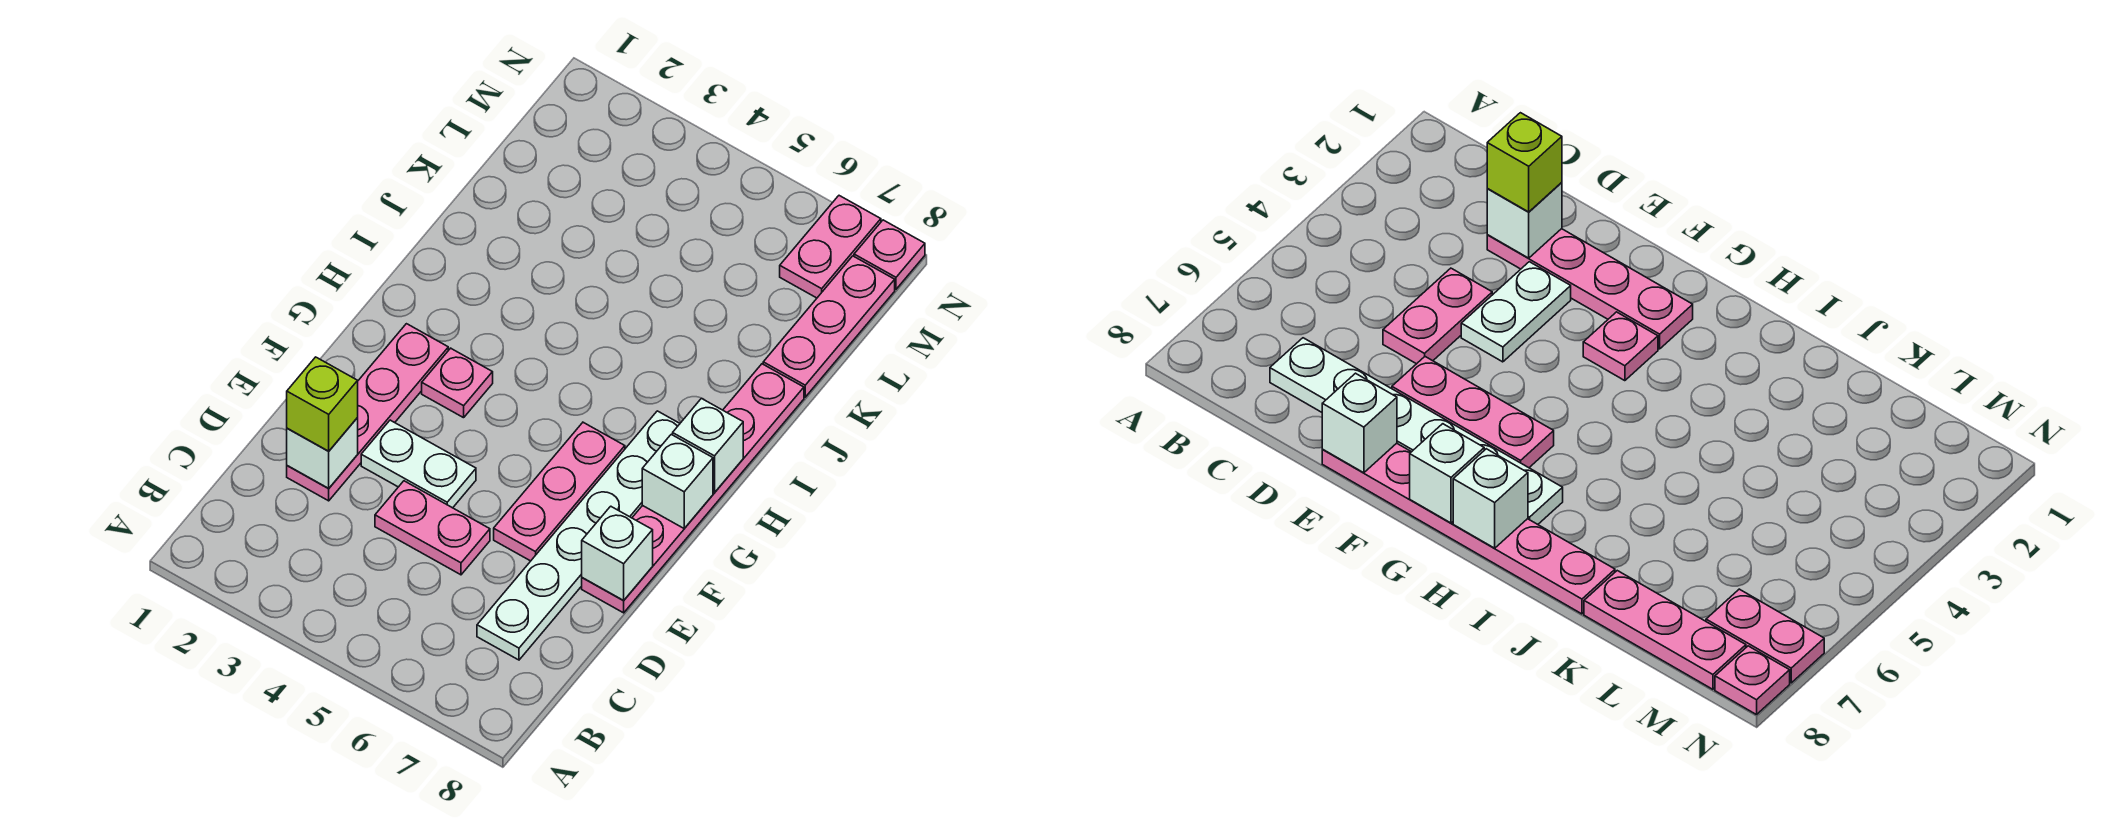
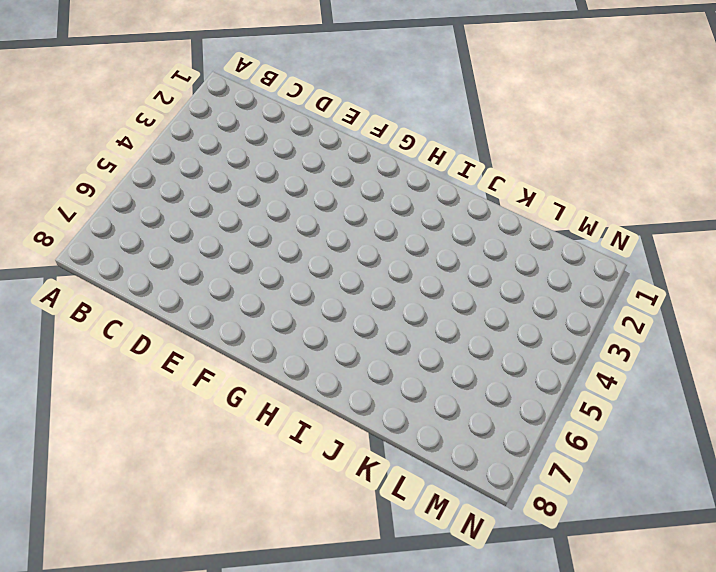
none -> white 1x6 plate [477,411,680,660]
none -> pink 1x4 plate [287,324,448,501]
none -> pink 1x2 plate [375,481,490,575]

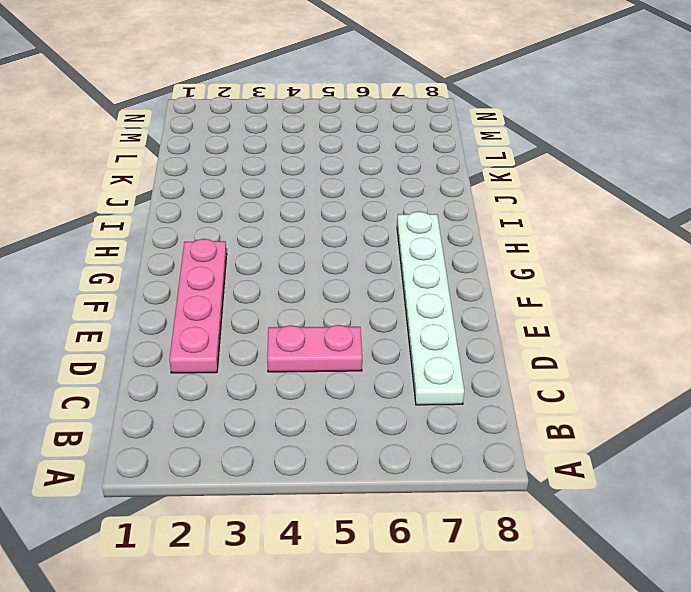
none -> white 1x2 plate [361,420,476,508]
none -> pink 1x3 plate [494,422,625,561]
none -> pink 1x6 plate [582,364,804,613]

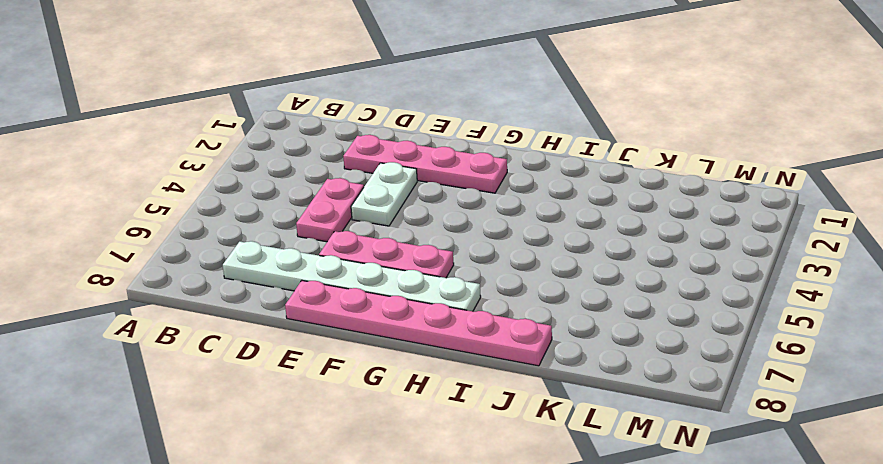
none -> pink 1x1 plate [422,348,493,418]
none -> pink 1x3 plate [763,256,895,397]
none -> pink 1x2 plate [780,196,881,298]

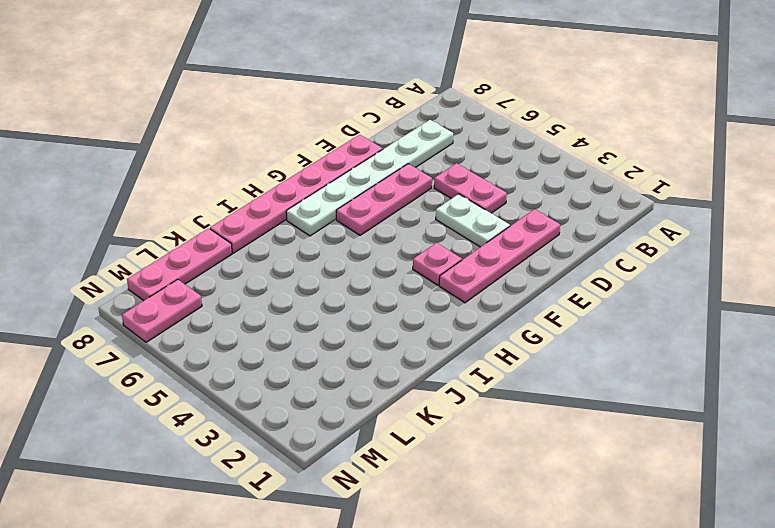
none -> pink 1x1 plate [854,220,925,289]
none -> white 1x1 brick [287,418,358,488]
none -> white 1x1 brick [582,506,653,601]

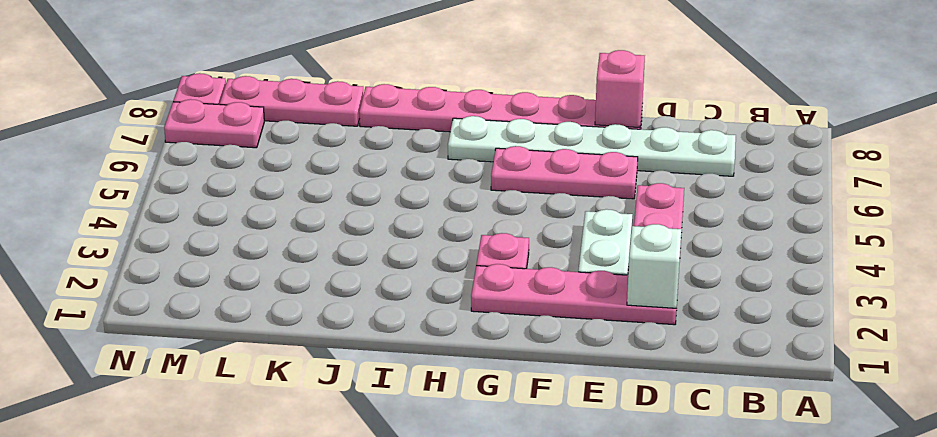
pink 1x1 brick [595,50,645,128] -> white 1x1 brick [582,506,653,601]
none -> white 1x1 brick [642,434,713,528]
none -> white 1x1 brick [673,398,743,493]
none -> lime 1x1 brick [287,357,358,451]

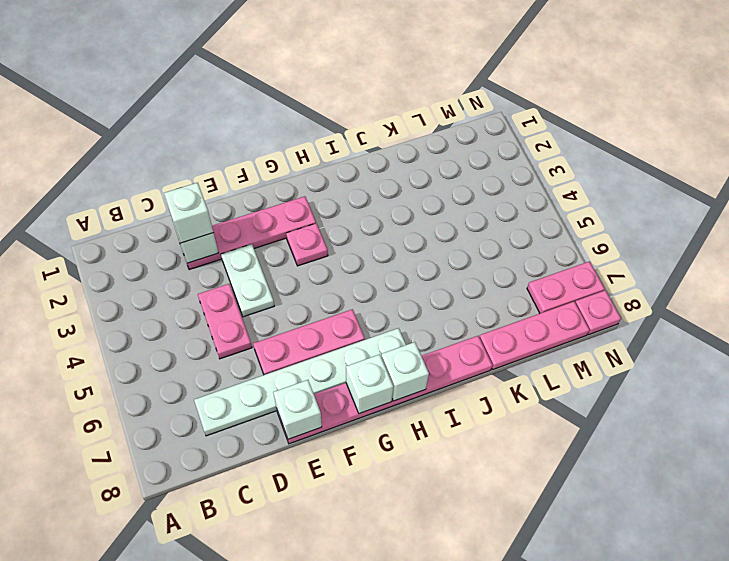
white 1x1 brick [164,183,213,243] -> lime 1x1 brick [287,357,358,451]

